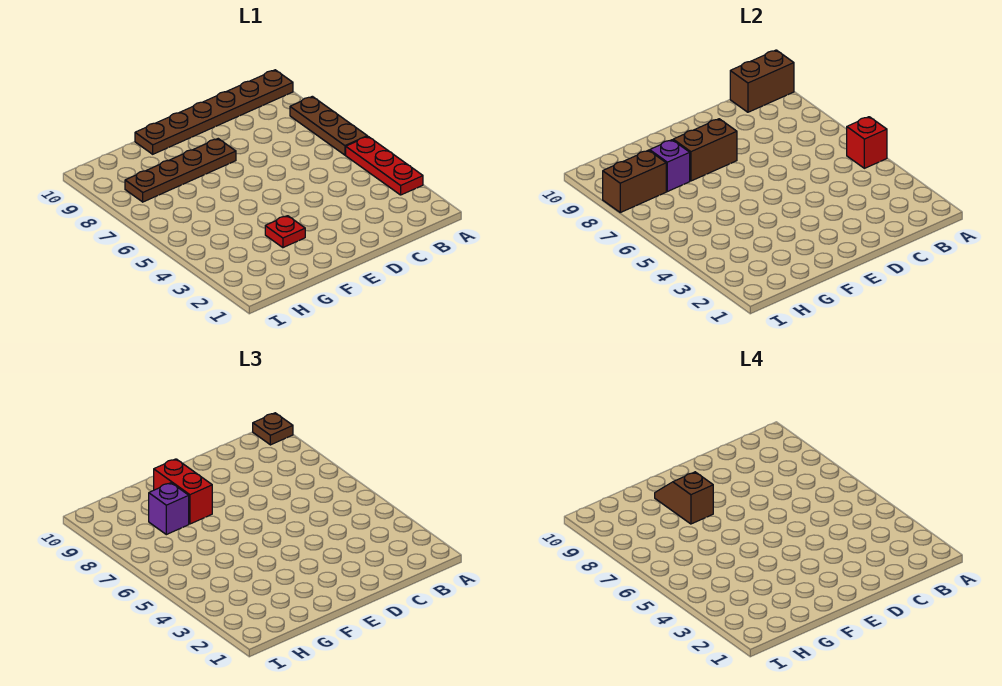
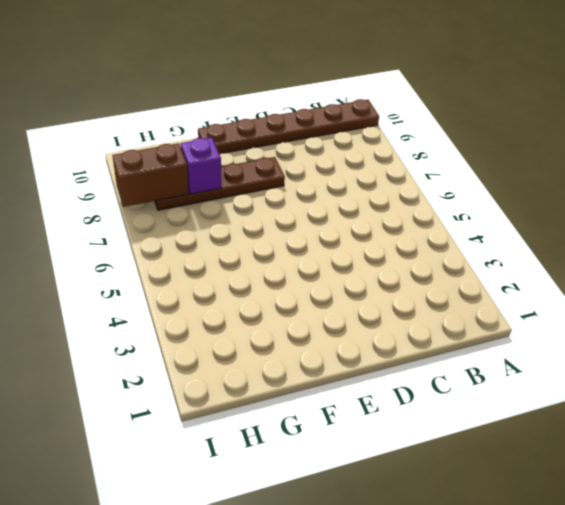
none -> red 1x3 plate [346,136,423,195]
none -> brown 1x3 plate [290,96,367,155]
none -> red 1x1 plate [265,216,305,248]

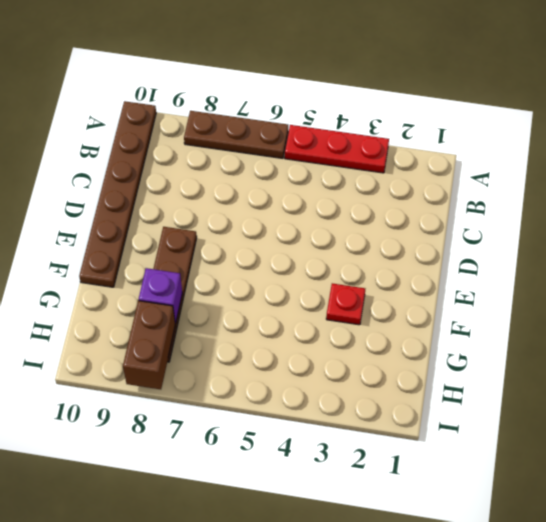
none -> red 1x1 brick [847,117,887,168]
none -> brown 1x2 brick [730,50,794,112]
none -> brown 1x2 brick [673,119,737,181]

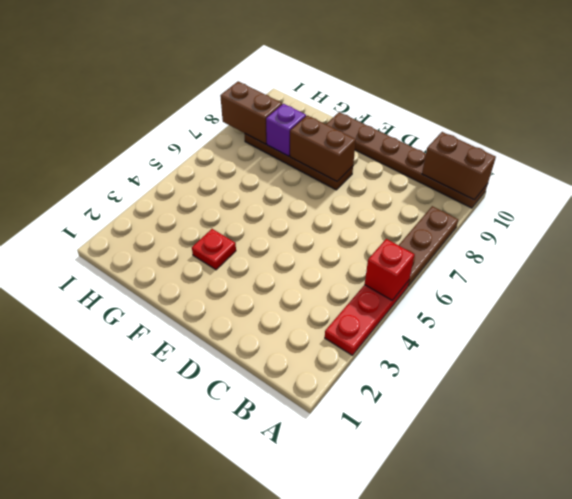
none -> brown 1x1 plate [253,413,293,445]
none -> red 1x2 brick [154,459,212,524]
none -> purple 1x1 brick [149,483,189,535]

